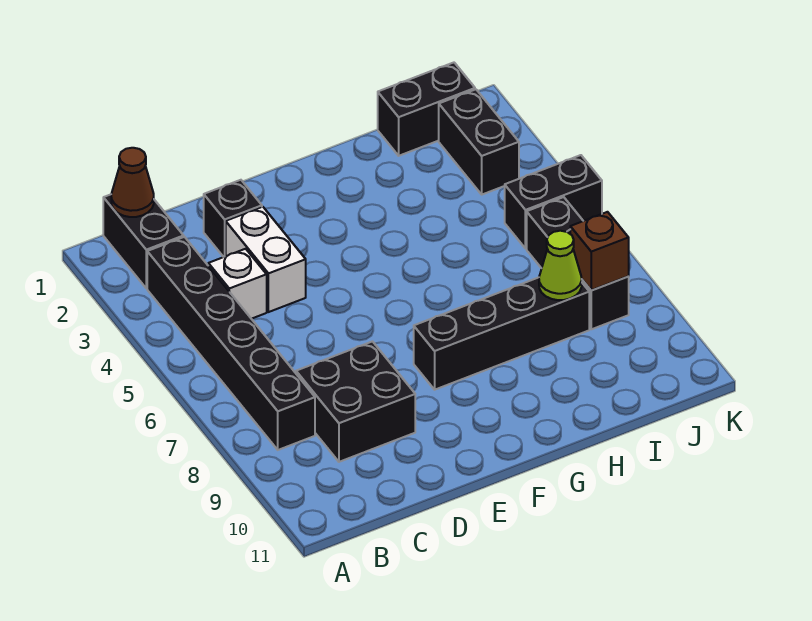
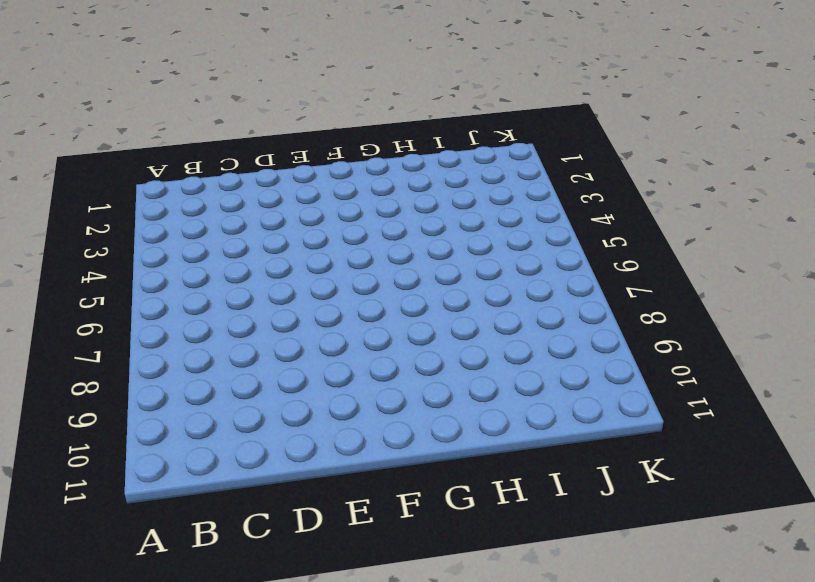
none -> black 1x2 brick [103,195,184,288]
none -> black 1x6 brick [147,237,315,450]
none -> white 1x1 brick [208,249,267,319]

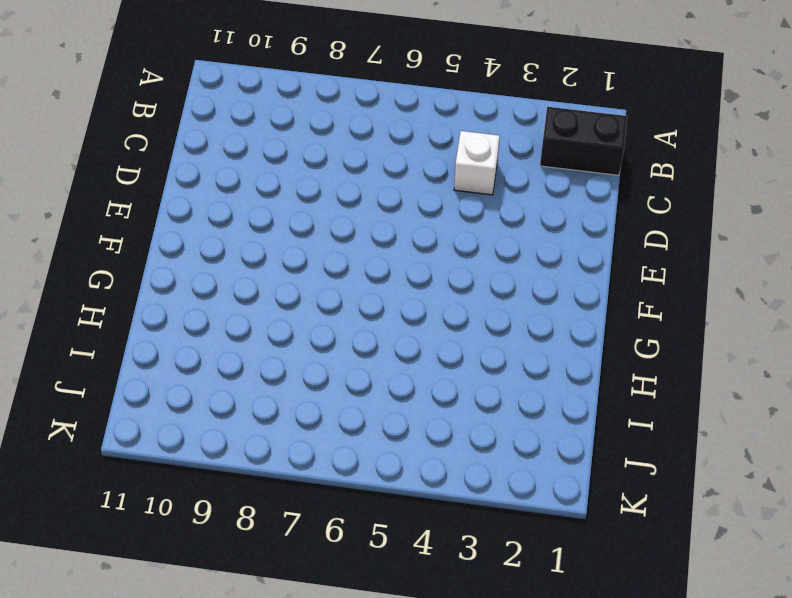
none -> black 1x6 brick [147,237,315,450]
none -> black 2x2 brick [296,341,415,462]
none -> black 1x1 brick [204,180,262,257]

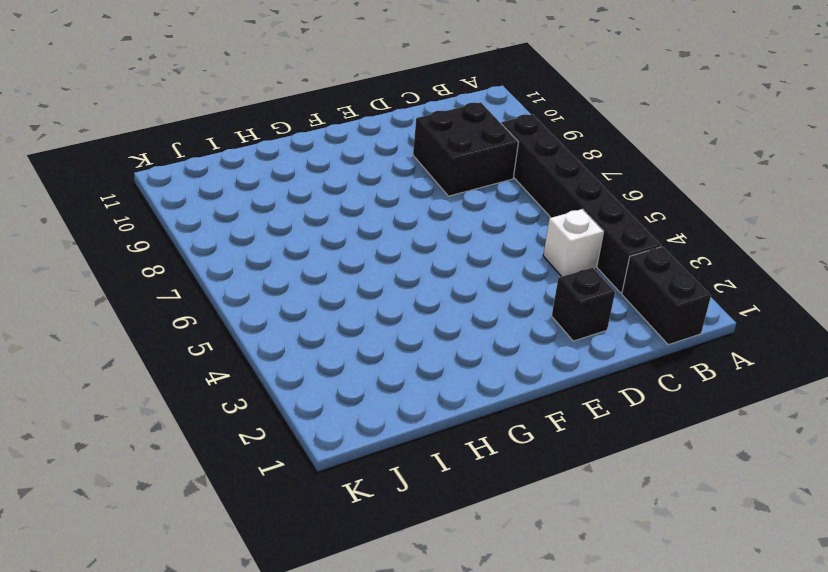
none -> white 1x2 brick [226,207,306,312]
none -> black 1x4 brick [414,277,589,390]
none -> black 1x2 brick [378,63,475,156]

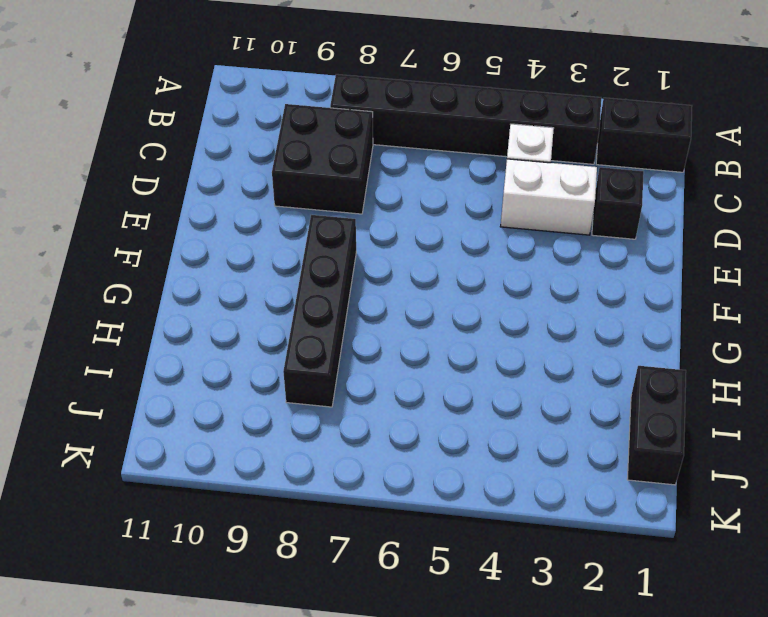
none -> black 1x2 brick [439,89,519,195]
none -> black 1x2 brick [505,155,602,249]
none -> black 1x3 brick [527,197,629,329]

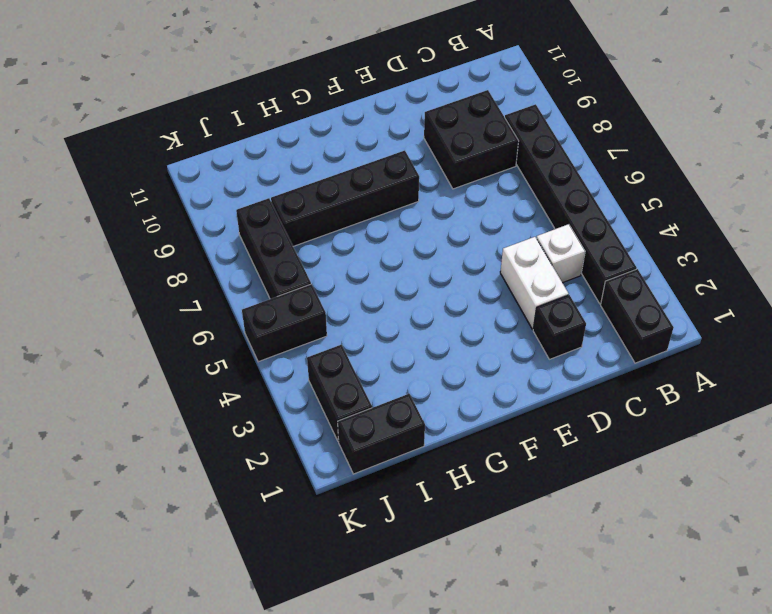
none -> brown 1x1 cone [111,148,154,217]
none -> lime 1x1 cone [539,231,582,300]
none -> brown 1x1 brick [570,212,629,290]

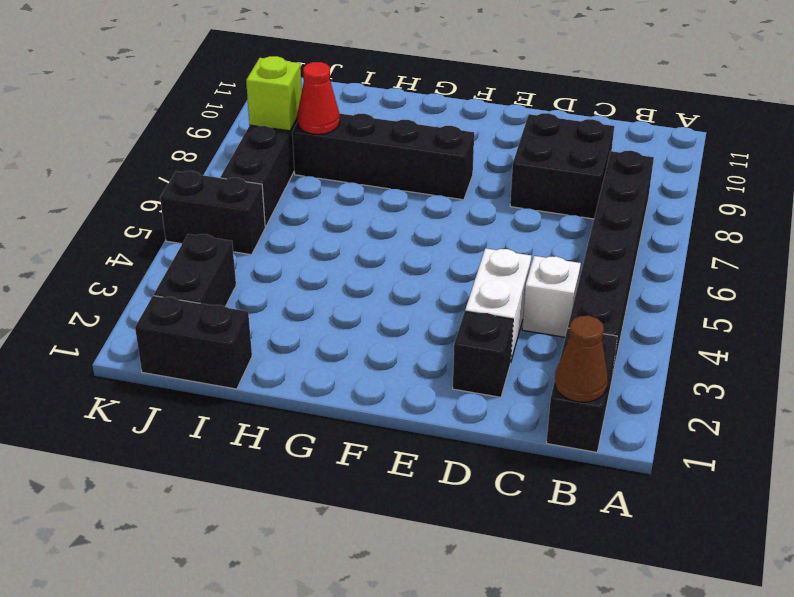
red 1x1 cone [297,62,340,134] -> lime 1x1 cone [539,231,582,300]
lime 1x1 brick [246,56,302,131] -> brown 1x1 brick [570,212,629,290]

